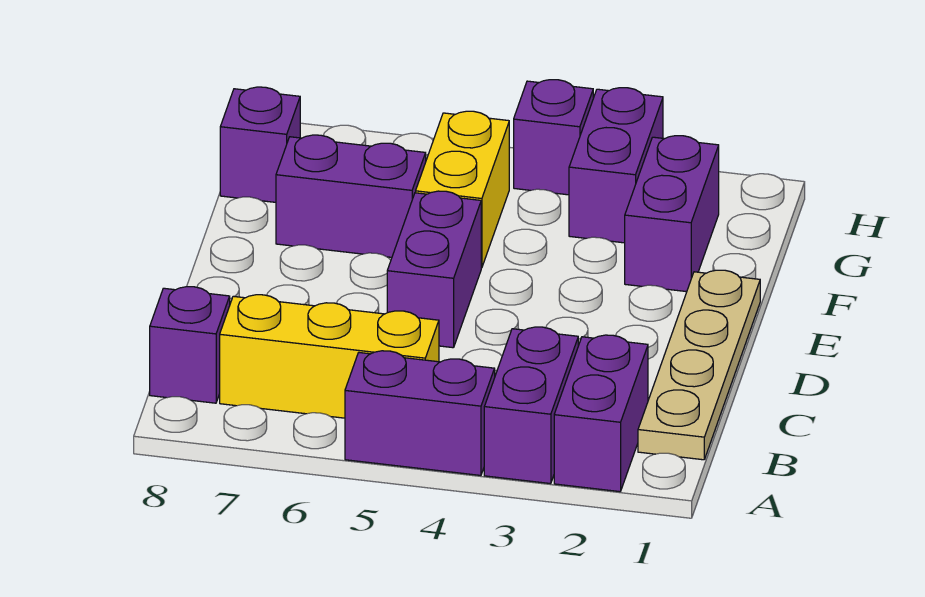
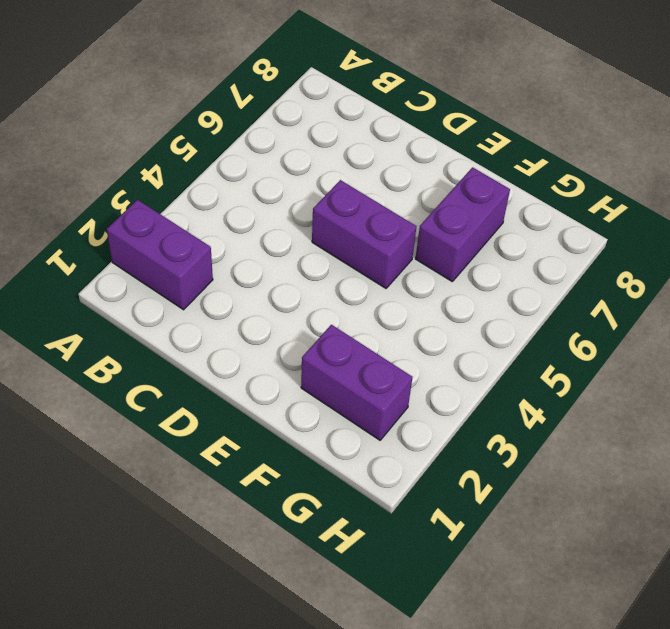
none -> purple 1x2 brick [484,327,578,484]
none -> purple 1x2 brick [345,351,495,475]
none -> tan 1x4 plate [638,270,760,460]

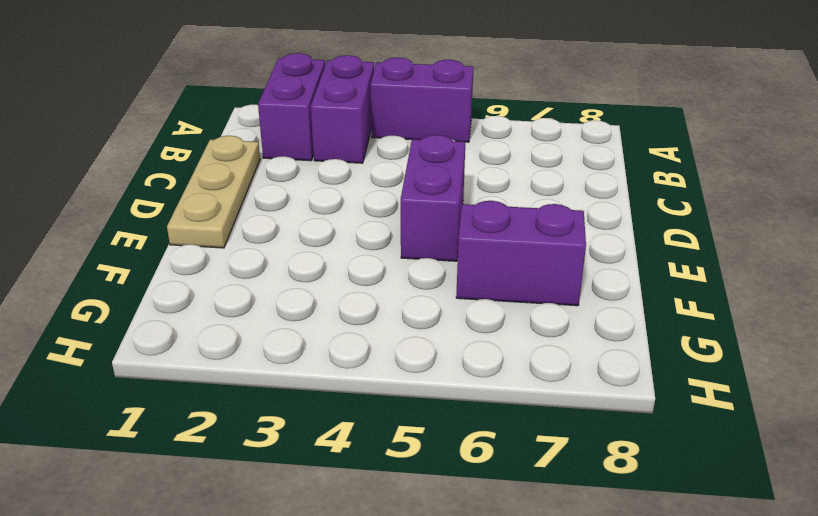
tan 1x3 plate [167,136,260,248] -> tan 1x4 plate [638,270,760,460]
none -> yellow 1x3 brick [220,295,439,418]
none -> purple 1x1 brick [150,287,230,403]
none -> purple 1x2 brick [625,136,719,292]

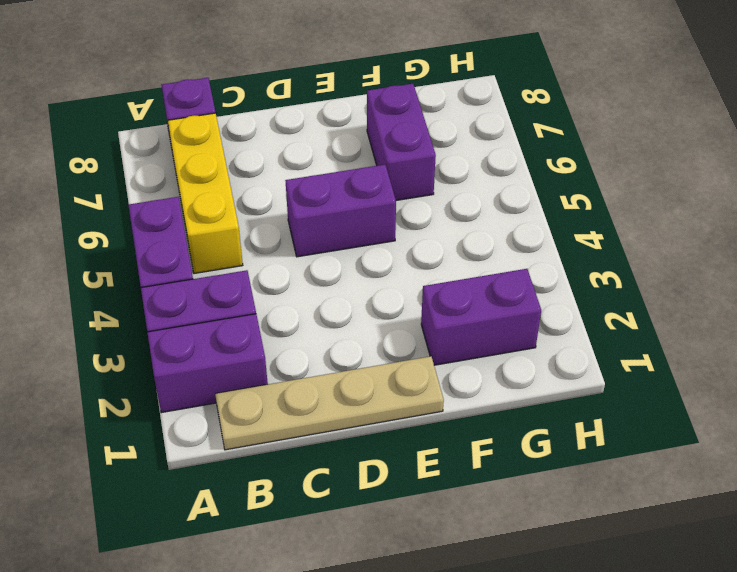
none -> yellow 1x2 brick [416,111,509,268]
none -> purple 1x2 brick [569,88,663,243]
none -> purple 1x1 brick [220,87,300,202]

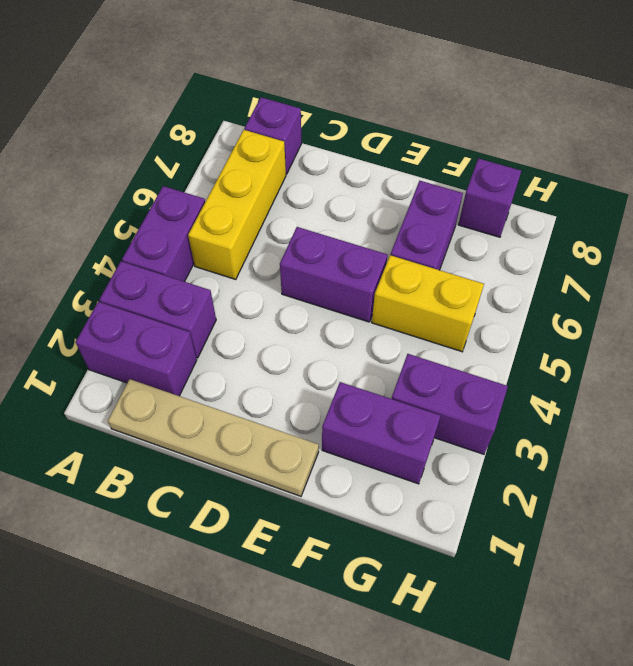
none -> purple 1x1 brick [514,80,593,195]

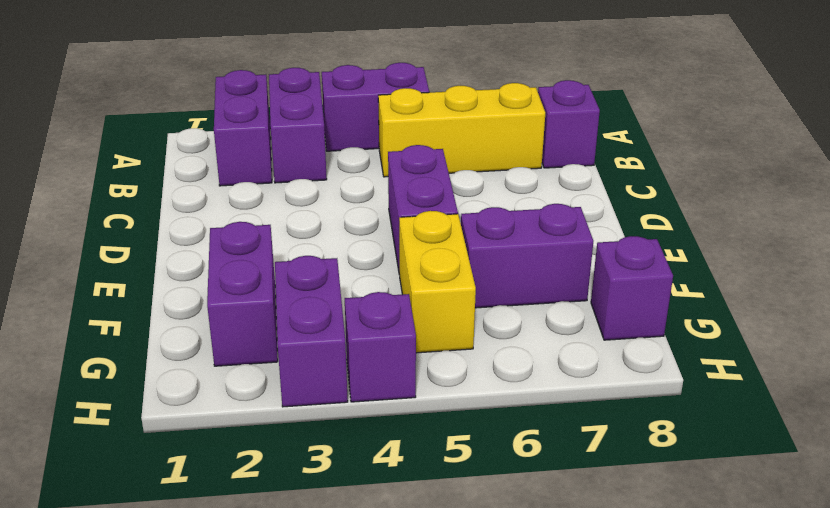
none -> tan 1x4 plate [638,270,760,460]

